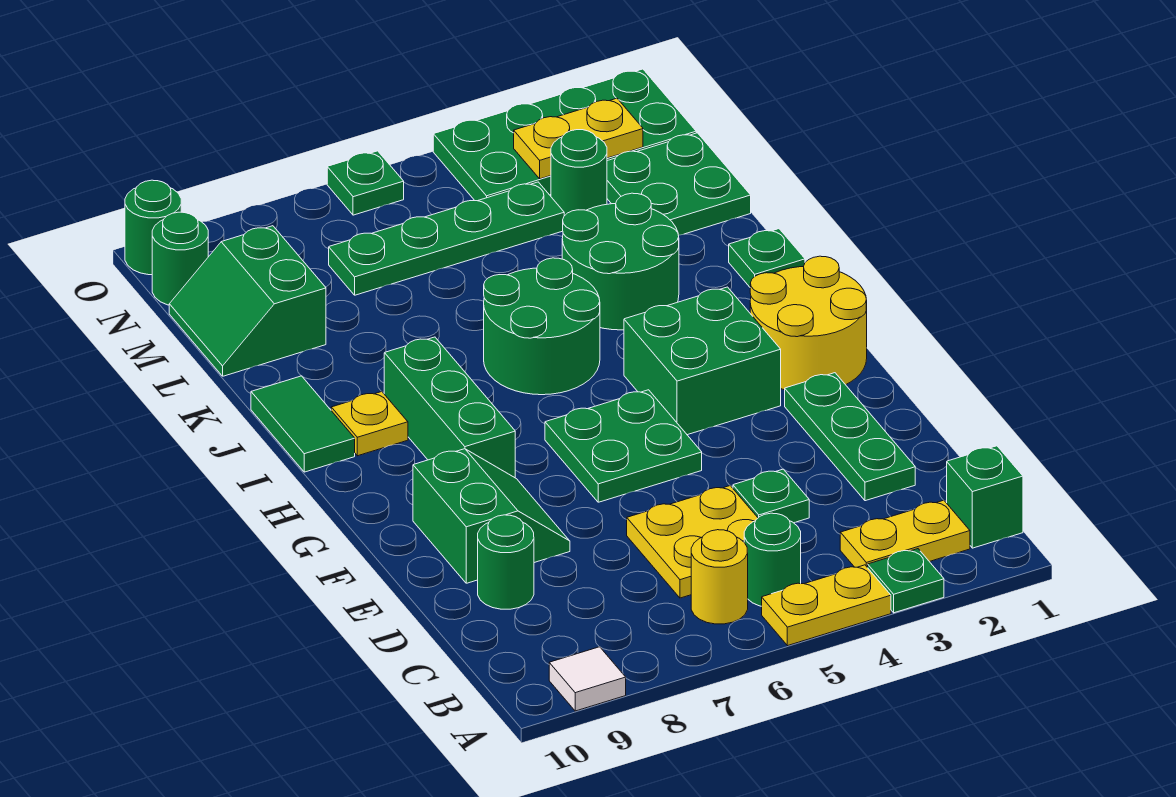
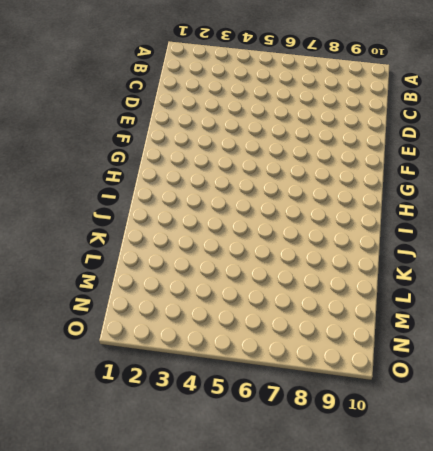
none -> green 1x1 plate [868,549,944,613]
none -> yellow 1x2 plate [762,565,891,646]
none -> white 1x1 tile [549,647,626,711]
none -> green 1x1 brick [947,446,1023,548]

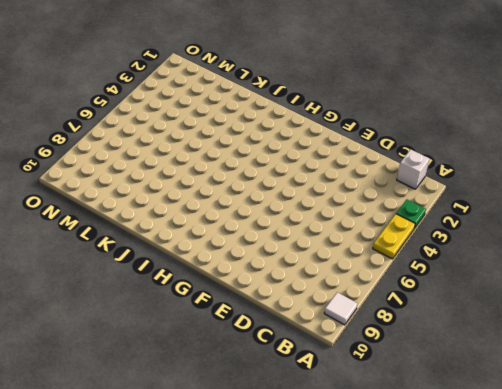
white 1x1 brick [397,149,429,189] -> green 1x1 brick [947,446,1023,548]
none -> yellow 1x2 plate [840,500,970,568]
none -> green 1x1 round brick [744,513,801,606]
none -> yellow 1x1 round brick [691,530,748,624]
none -> yellow 2x2 plate [627,486,758,598]

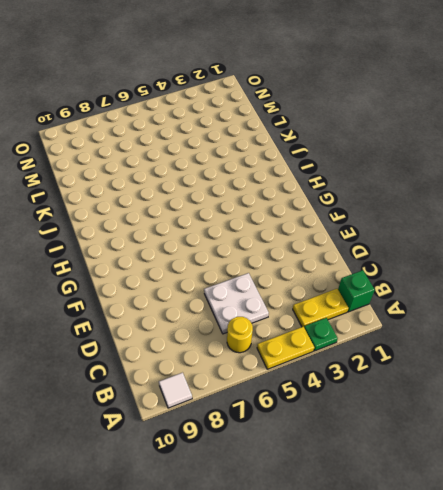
white 2x2 plate [204,273,269,334] -> yellow 2x2 plate [627,486,758,598]
none -> green 1x1 round brick [744,513,801,606]
none -> green 1x3 plate [785,373,915,501]
none -> green 1x1 plate [733,469,809,523]
none -> green 1x1 round brick [478,515,534,609]

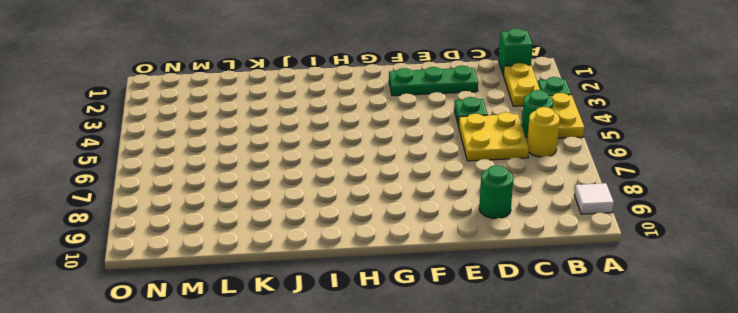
none -> green 2x2 slope [413,449,570,583]
none -> green 2x2 plate [545,390,702,502]
none -> yellow 2x2 round brick [750,256,867,390]
none -> green 2x2 brick [624,287,781,435]

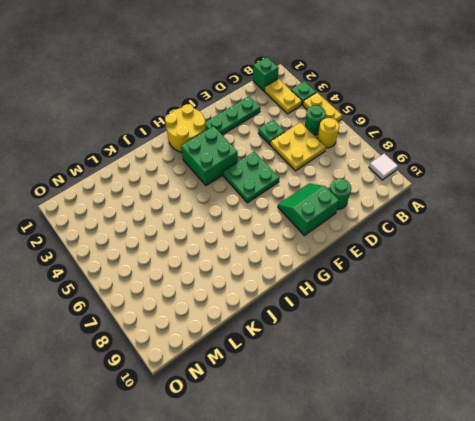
none -> green 1x3 brick [384,337,515,478]
none -> green 2x2 round brick [484,258,600,395]
none -> yellow 1x1 plate [331,391,408,456]
none -> green 1x2 tile [251,376,355,472]

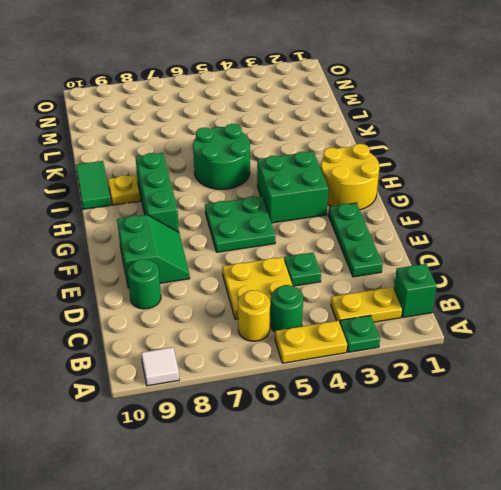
none -> green 1x1 plate [729,229,805,287]
none -> green 2x2 round brick [562,193,679,330]
none -> green 2x2 plate [607,133,751,235]
none -> green 2x2 slope [169,226,326,376]

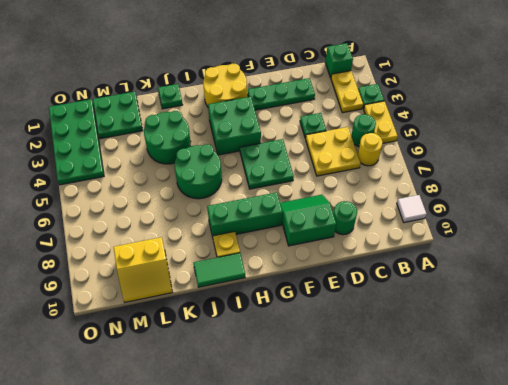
yellow 2x2 slope [114,237,172,302] -> green 2x2 slope [169,226,326,376]
none -> green 1x1 round brick [551,130,607,216]
none -> green 1x4 plate [329,182,564,295]
none -> green 1x1 round brick [152,212,208,305]
none -> green 1x1 plate [327,151,404,215]

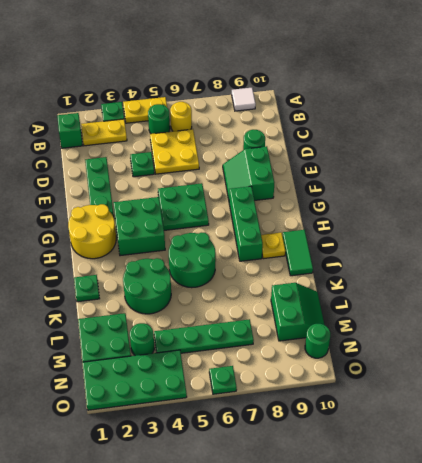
none -> green 1x1 round brick [125,180,181,275]
none -> yellow 1x2 plate [514,98,643,179]

